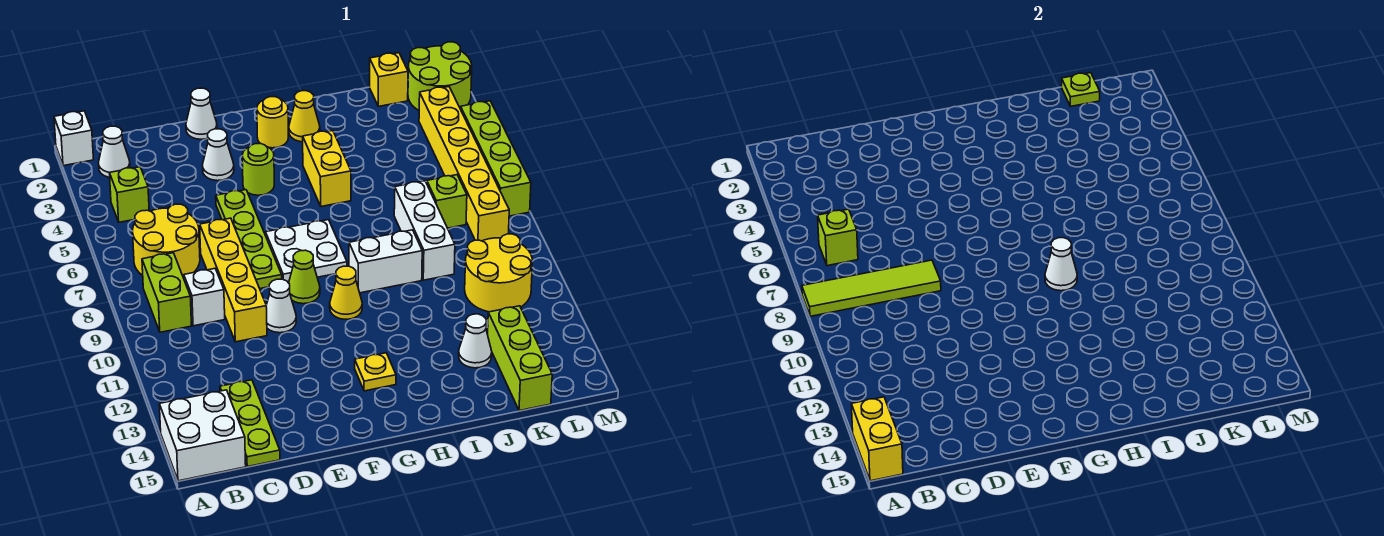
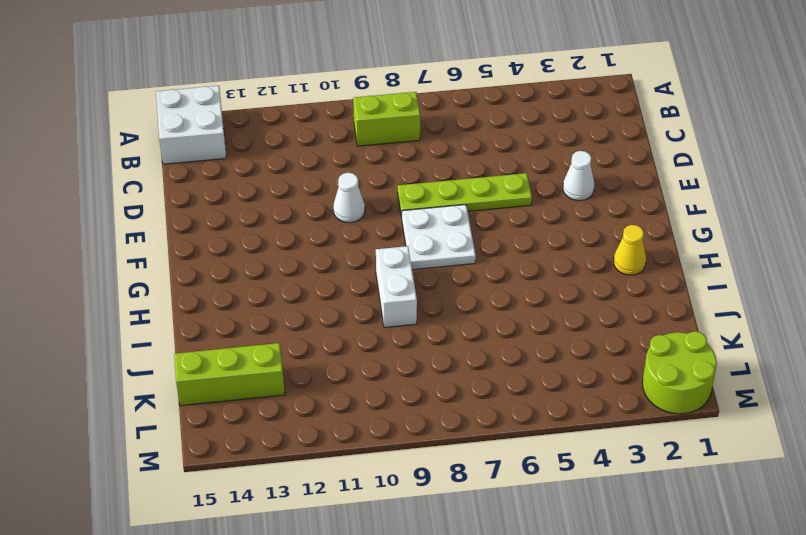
none -> white 1x1 brick [54,111,94,166]
none -> white 1x1 cone [99,126,130,177]
none -> lime 1x1 brick [110,167,149,222]
none -> yellow 2x2 round brick [133,204,200,278]

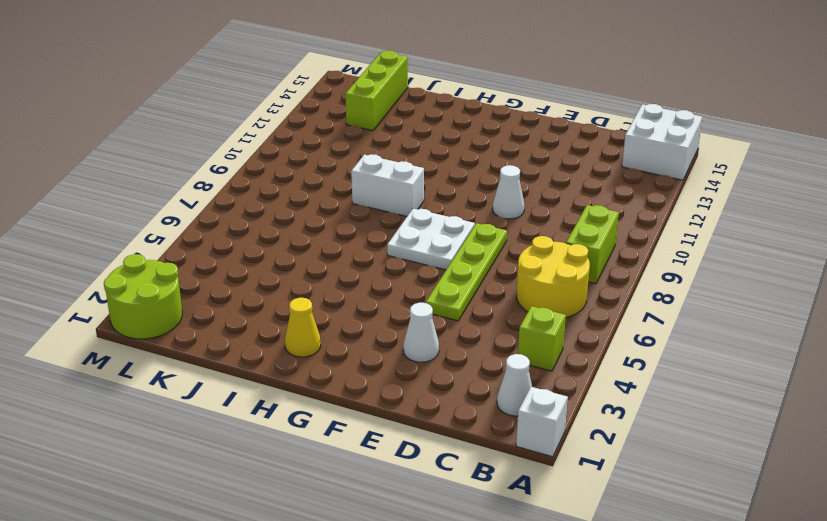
none -> white 1x1 brick [184,269,225,326]
none -> lime 1x3 plate [220,380,280,467]
none -> yellow 1x4 brick [200,218,267,342]
none -> white 1x1 cone [186,88,217,139]

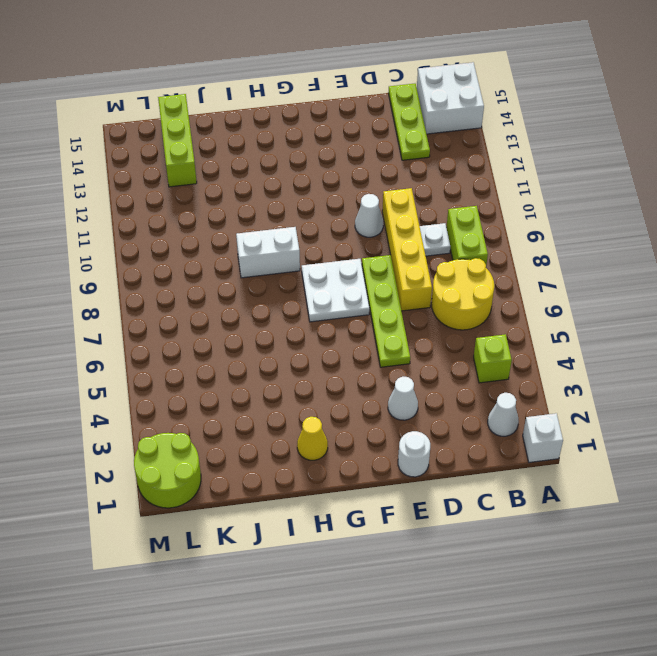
white 1x1 plate [420,223,450,256] -> white 1x1 brick [184,269,225,326]
white 1x1 round brick [398,431,430,477] -> white 1x1 cone [186,88,217,139]
none -> lime 1x1 round brick [242,143,274,195]
none -> lime 1x1 cone [289,250,320,304]
none -> yellow 1x1 round brick [257,97,288,148]
none -> yellow 1x1 cone [330,266,362,319]

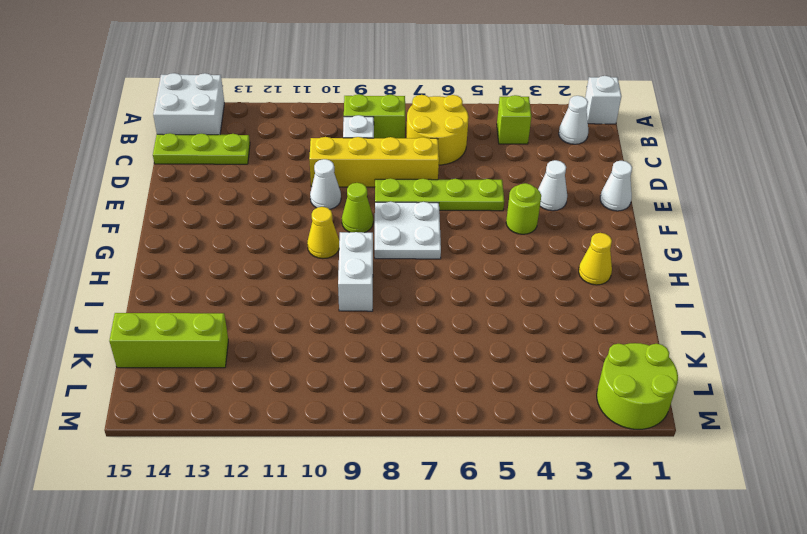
none -> yellow 1x1 round brick [257,97,288,148]
none -> yellow 1x1 plate [355,353,396,391]
none -> yellow 1x2 brick [303,130,351,206]
none -> white 1x3 brick [394,181,455,280]

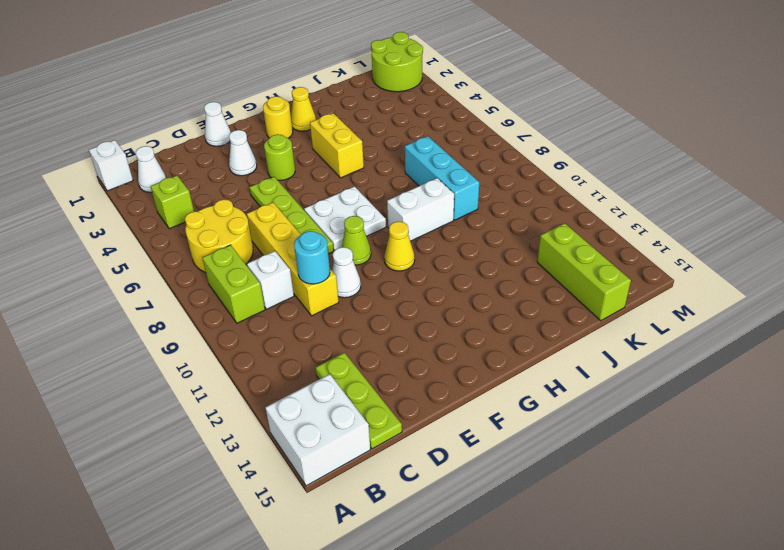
cyan 1x1 round brick [294,231,330,284] -> none
cyan 1x3 brick [405,136,479,220] -> white 1x3 brick [394,181,455,280]
none -> yellow 1x1 plate [355,353,396,391]
none -> white 1x1 cone [459,314,492,368]
none -> yellow 1x1 brick [370,53,408,106]
none -> lime 1x1 brick [427,175,467,228]

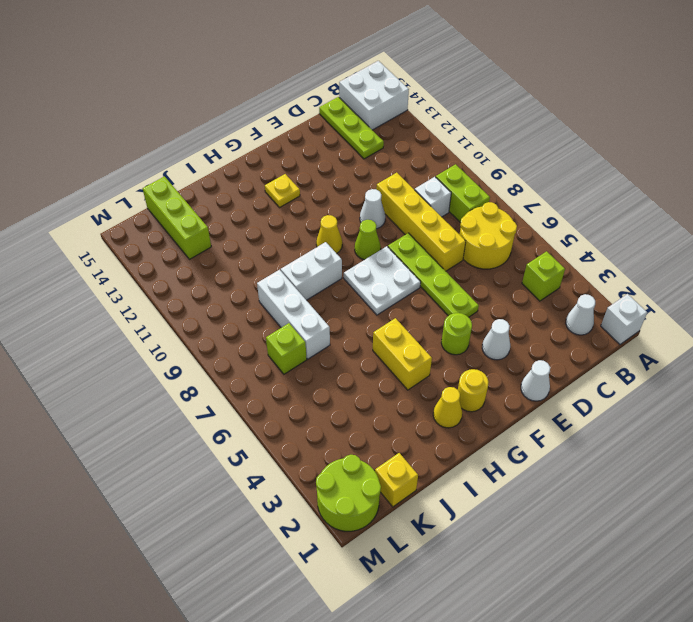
none -> white 1x1 cone [459,314,492,368]
none -> yellow 2x2 round brick [465,234,532,312]
none -> yellow 1x6 brick [419,87,509,241]
none -> lime 1x4 brick [461,101,531,216]

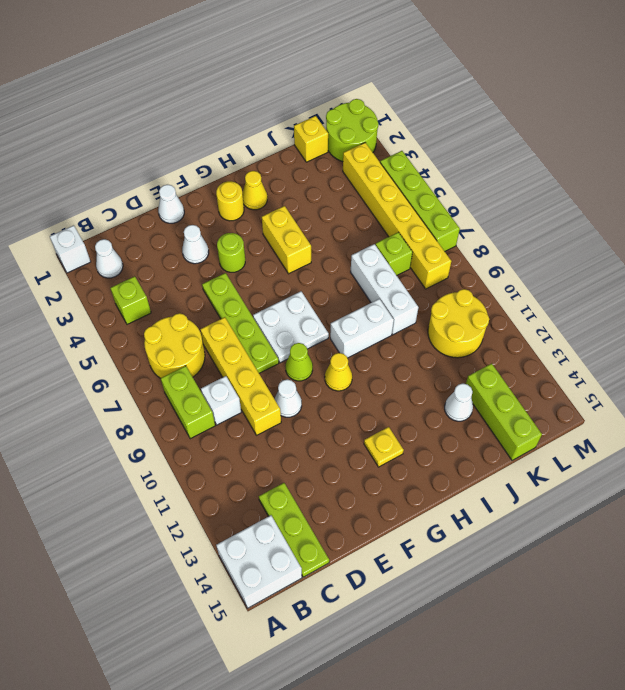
none -> lime 1x4 tile [802,260,941,316]
none -> yellow 1x2 brick [851,397,903,481]
none -> lime 1x1 brick [818,209,858,266]
none -> white 1x1 cone [1045,238,1077,291]

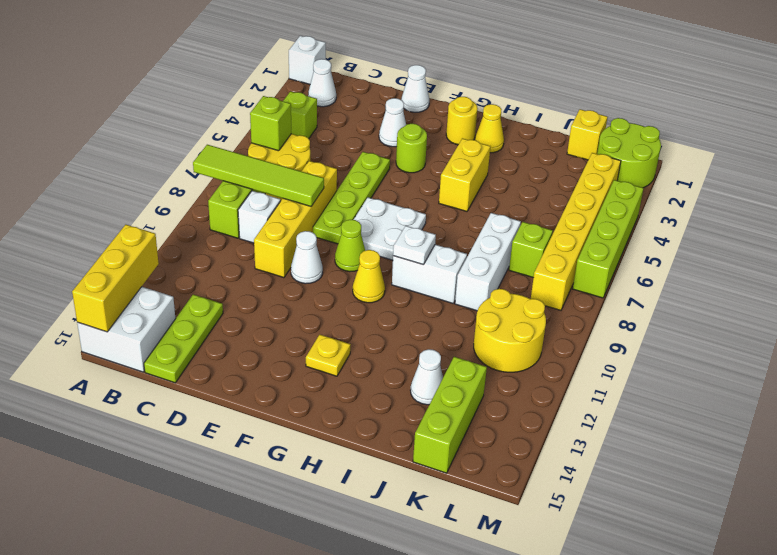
yellow 1x3 brick [72,225,159,332] -> yellow 1x2 brick [851,397,903,481]
white 1x1 plate [393,226,436,265] -> white 1x1 cone [1045,238,1077,291]
none -> lime 1x1 plate [1062,73,1100,106]

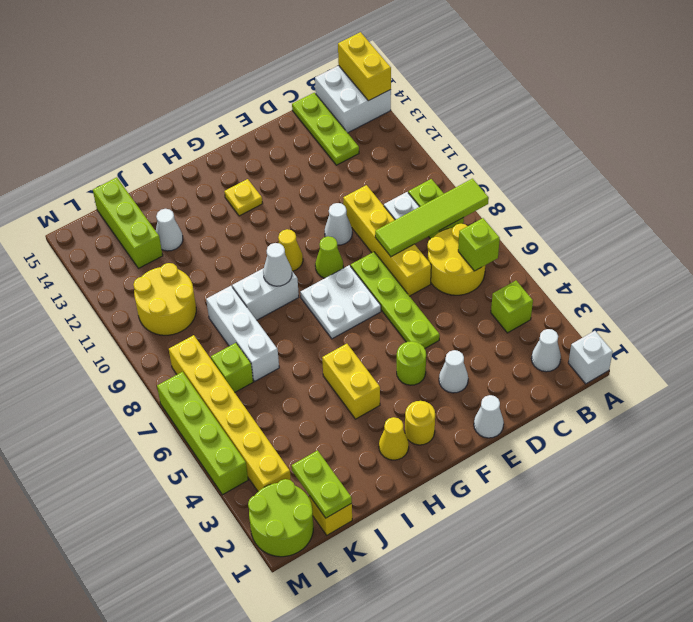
lime 1x2 plate [292,450,352,518] -> lime 1x1 plate [1062,73,1100,106]

